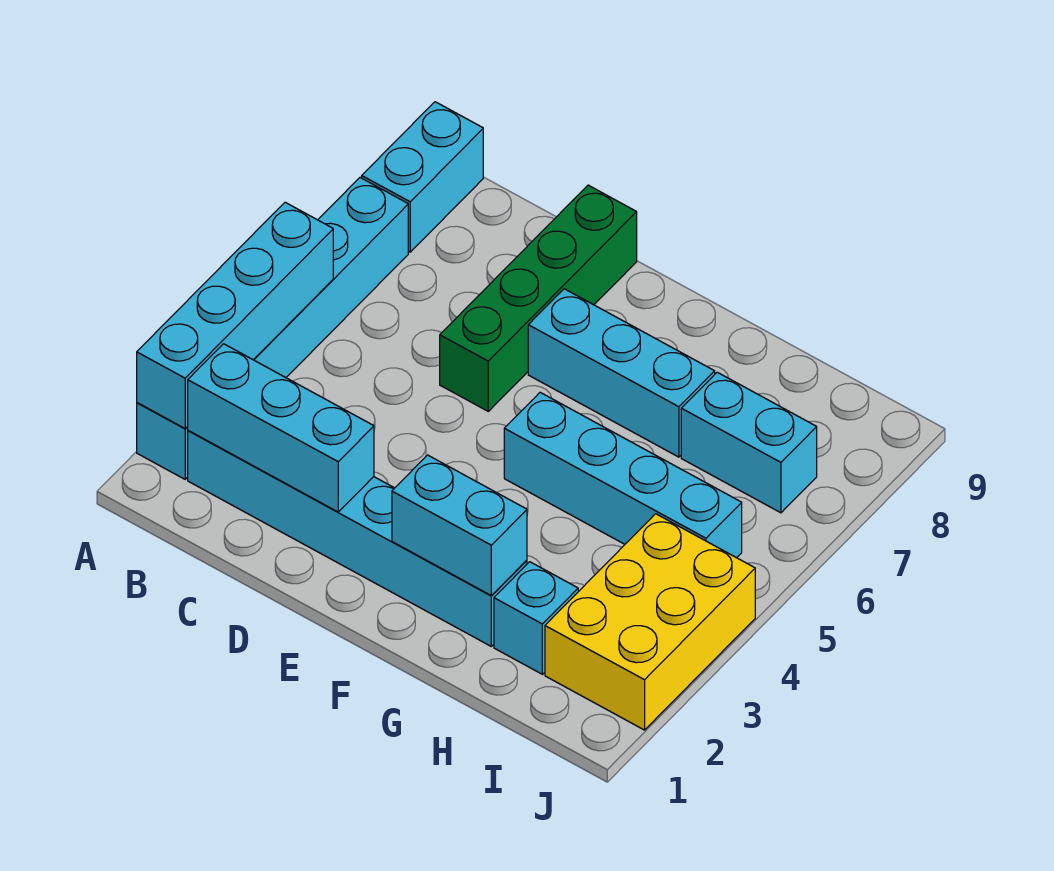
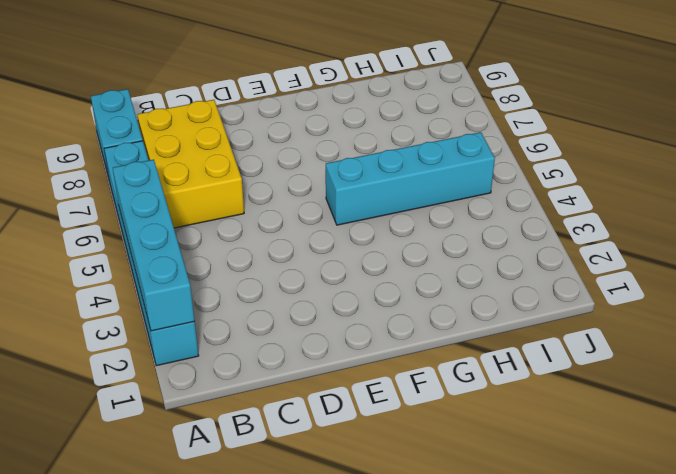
yellow 2x3 brick [137,100,244,228] -> yellow 2x3 brick moved to [545,514,755,730]
none -> cyan 1x6 brick [188,431,527,646]
none -> green 1x4 brick [440,185,637,411]
none -> cyan 1x3 brick [528,289,715,457]

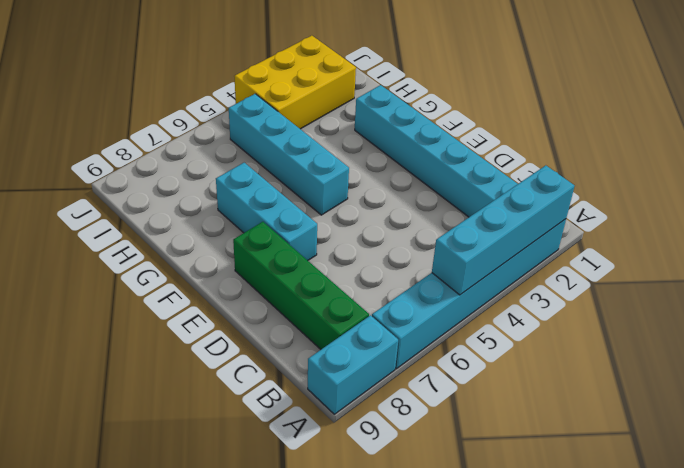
green 1x4 brick [233,222,369,349] -> green 1x4 brick turned to [440,185,637,411]
none -> cyan 1x1 brick [494,562,578,674]
none -> cyan 1x2 brick [681,372,817,513]
none -> cyan 1x3 brick [188,344,374,512]

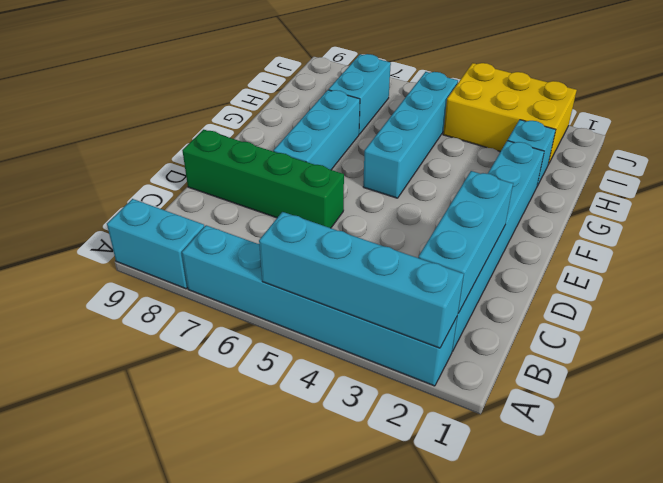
none -> cyan 1x2 brick [392,455,527,595]

